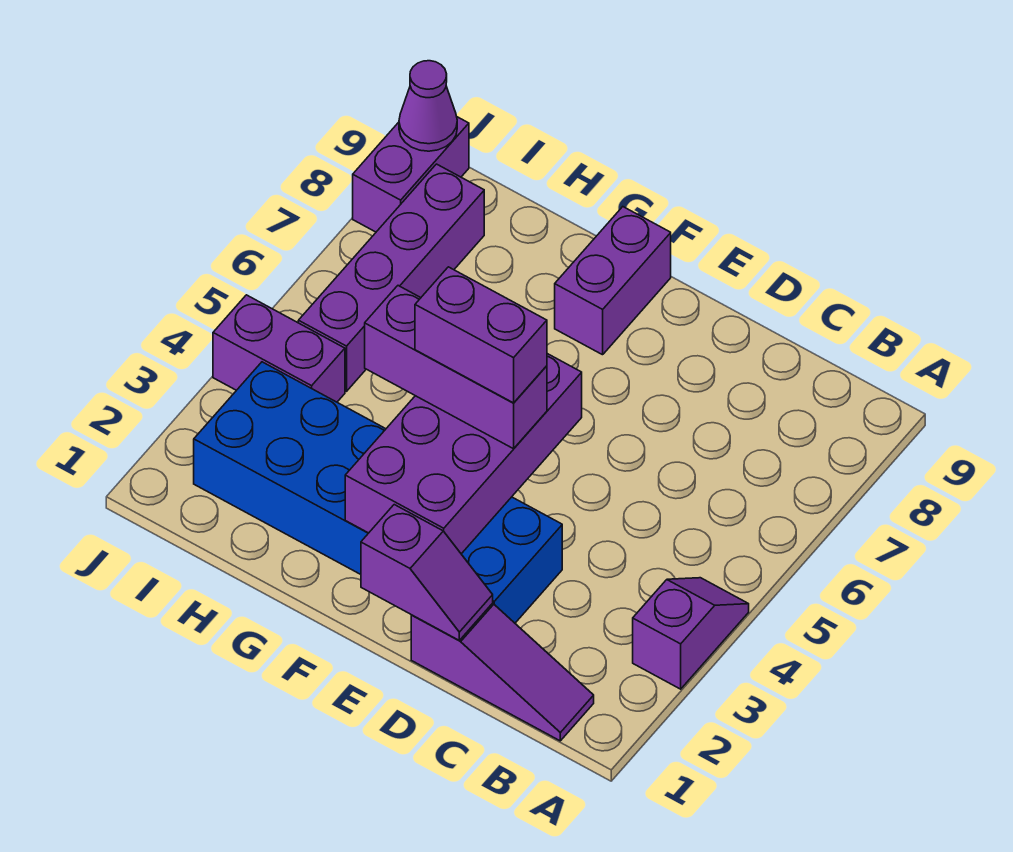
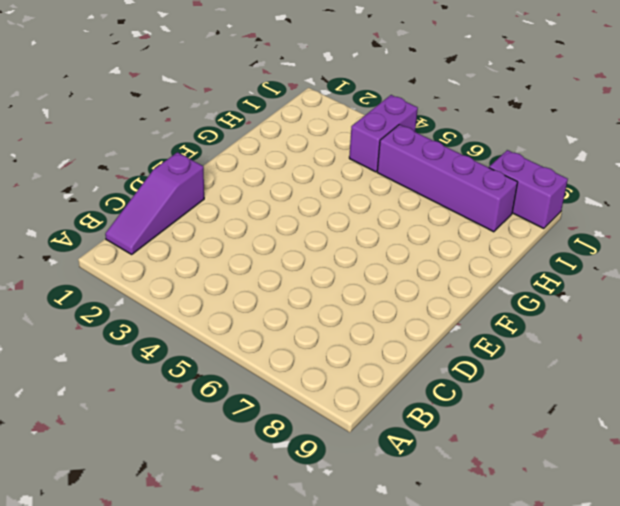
none -> purple 1x2 slope [633,578,749,689]
none -> blue 2x6 brick [194,362,562,623]
none -> purple 1x2 brick [555,207,671,355]

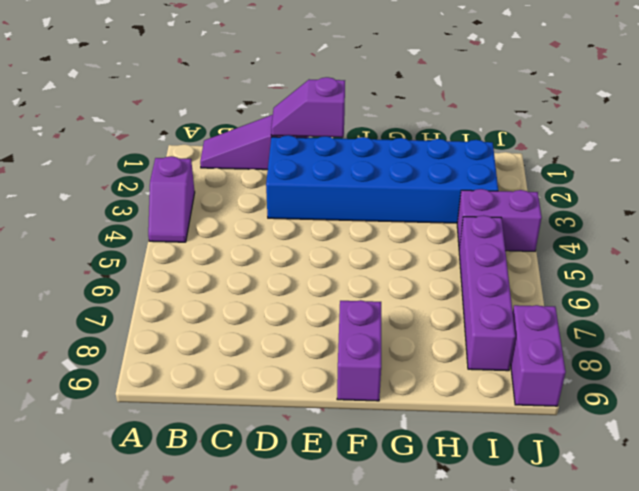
none -> purple 2x4 brick [345,354,582,554]
none -> purple 1x1 cone [399,61,457,151]
none -> purple 1x3 brick [365,286,547,449]

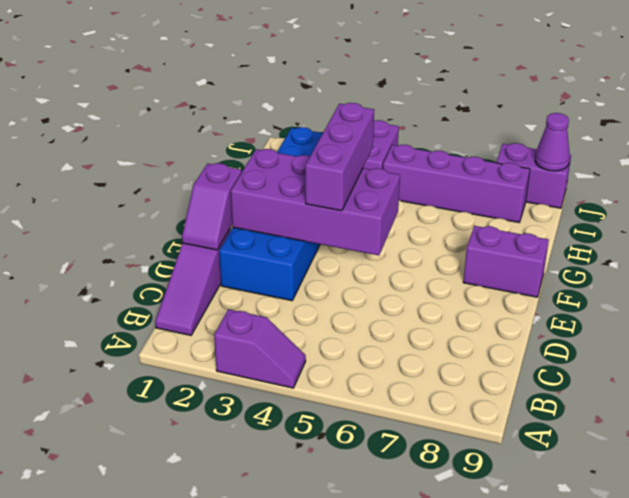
none -> purple 1x2 brick [415,267,547,403]

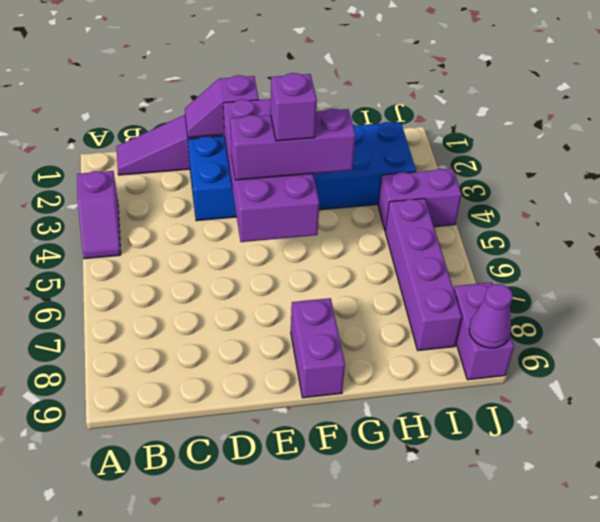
purple 1x1 brick [271,73,317,141] -> purple 1x2 brick [415,267,547,403]

